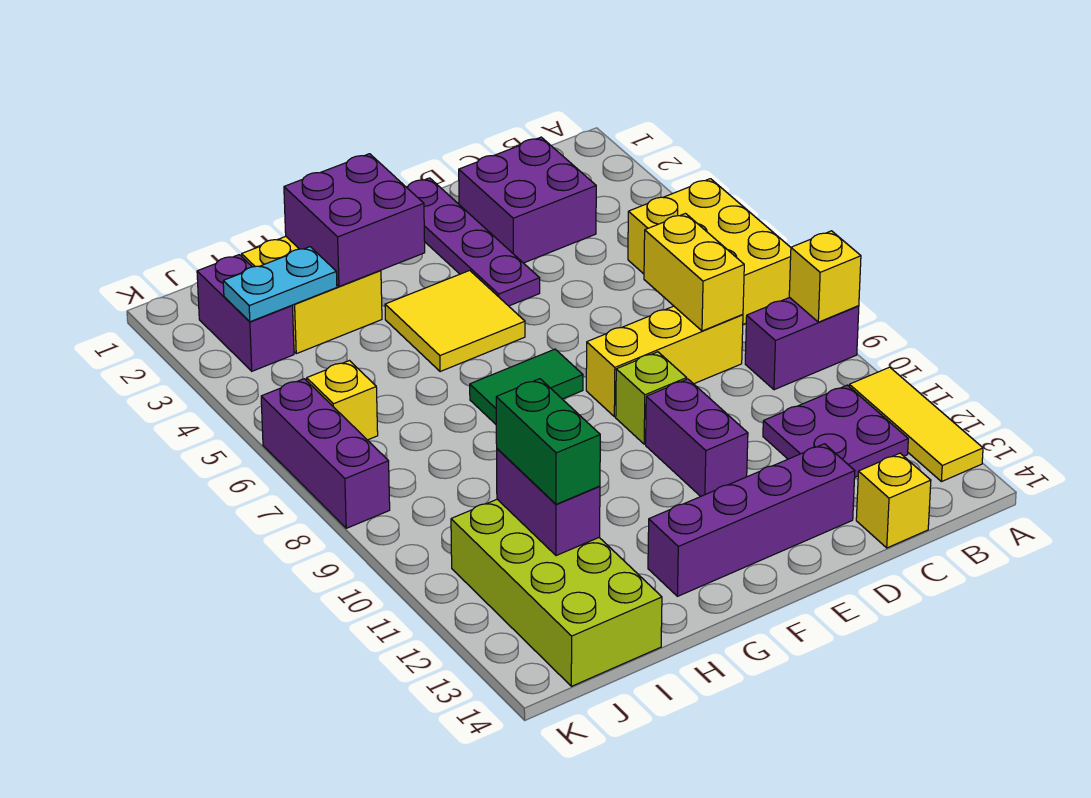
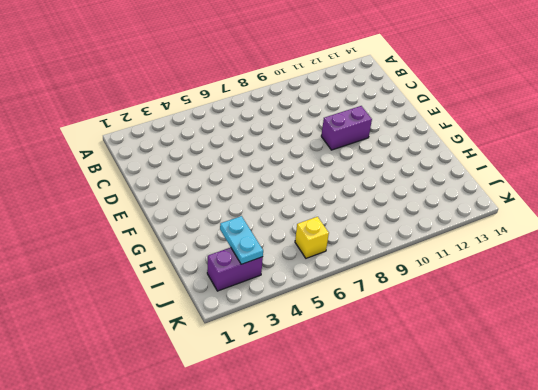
none -> yellow 2x3 brick [628,179,791,324]
none -> purple 1x2 brick [745,297,859,390]
none -> yellow 1x3 tile [849,367,983,482]

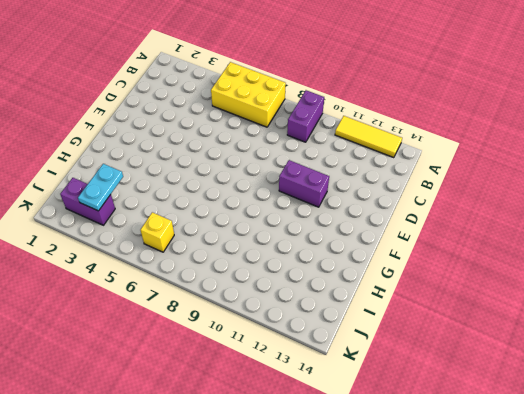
none -> purple 2x2 plate [763,385,908,477]
none -> purple 2x2 brick [459,137,596,263]
none -> yellow 1x3 brick [586,306,743,417]

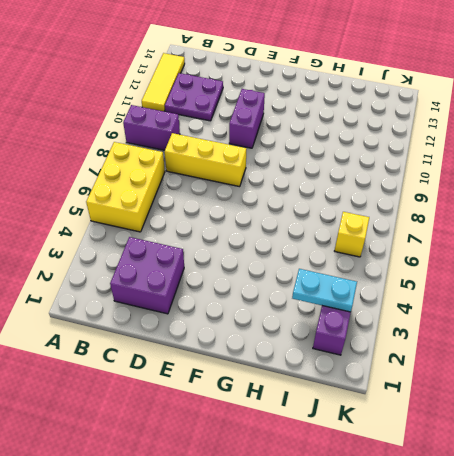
none -> yellow 1x1 brick [856,453,931,548]
none -> purple 1x4 brick [648,444,855,596]
none -> purple 1x4 plate [407,178,540,306]

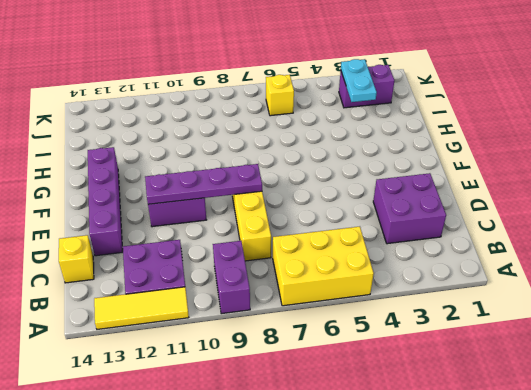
purple 1x4 plate [145,164,262,204] -> purple 1x4 plate moved to [407,178,540,306]
none -> lime 1x1 brick [616,352,687,444]
none -> yellow 2x2 tile [385,270,525,372]
none -> green 1x2 tile [470,349,583,424]

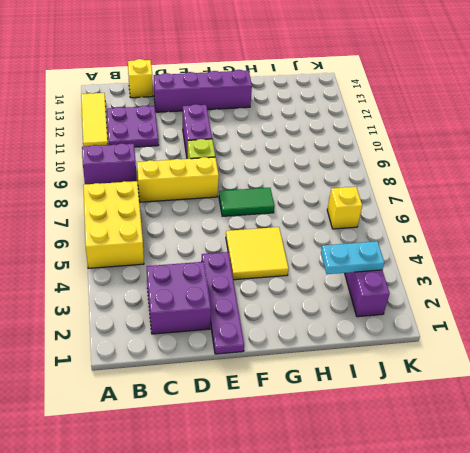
none -> yellow 2x2 brick [242,237,382,354]
none -> lime 2x4 brick [451,499,662,686]
none -> purple 1x3 brick [261,379,390,528]

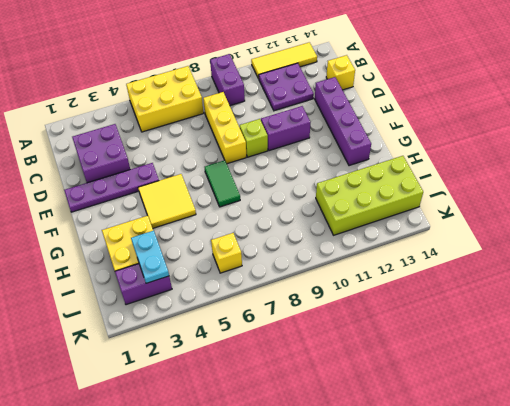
none -> purple 1x3 brick [261,379,390,528]
none -> yellow 1x1 brick [789,231,861,322]
none -> yellow 1x2 brick [644,214,744,331]

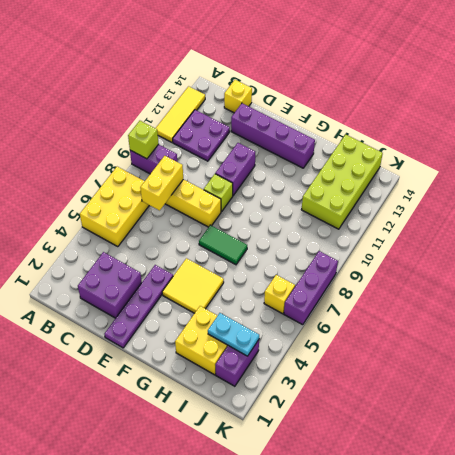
lime 1x1 brick [128,121,159,159] -> yellow 1x1 brick [789,231,861,322]
none -> purple 2x2 brick [284,154,425,286]
none -> purple 1x2 brick [497,449,600,556]
none -> green 1x2 brick [496,379,600,504]

